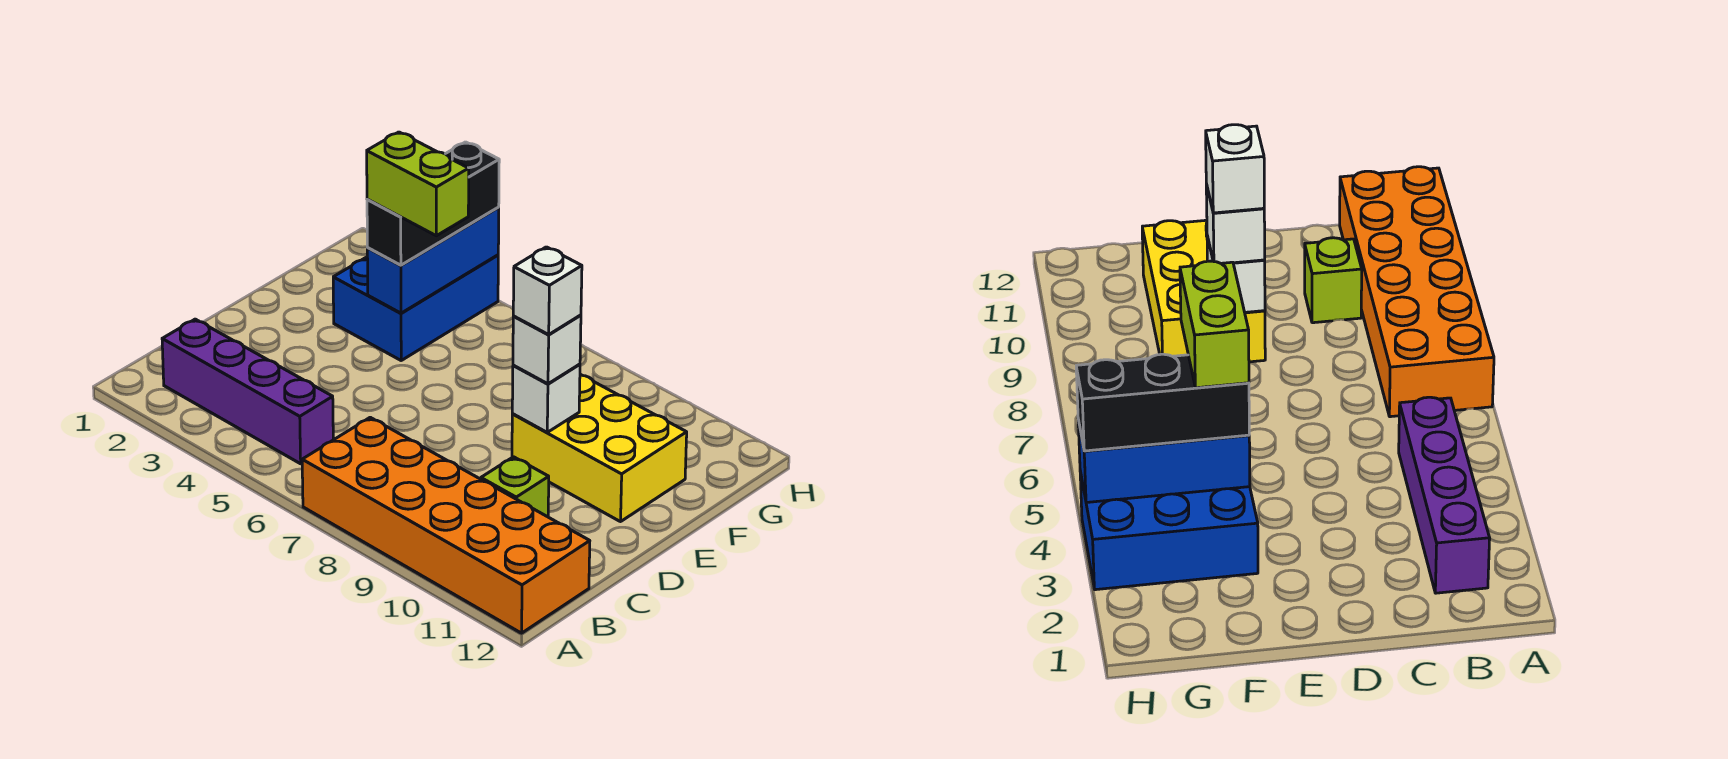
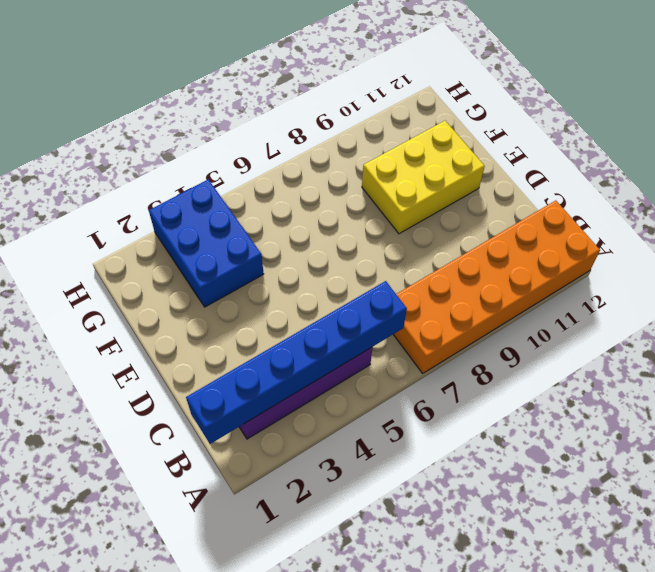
blue 1x6 brick [186,281,407,444] -> none
none -> lime 1x1 brick [481,457,549,517]
none -> white 1x1 brick [512,364,580,432]

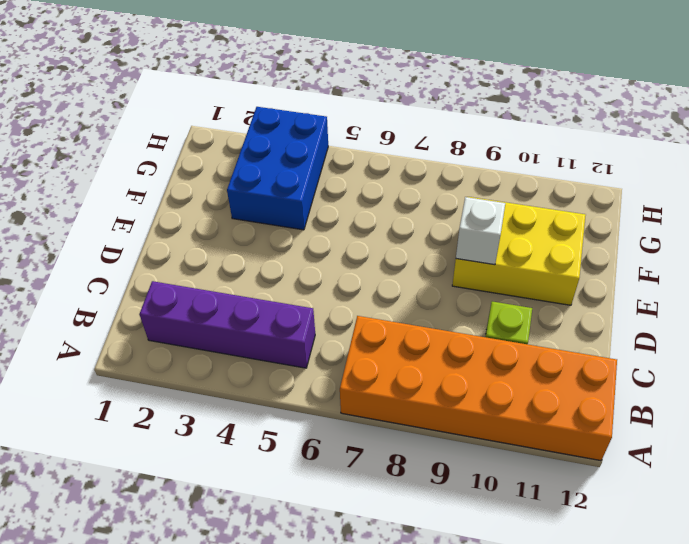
none -> blue 1x3 brick [367,208,499,313]
none -> white 1x1 brick [513,315,581,384]

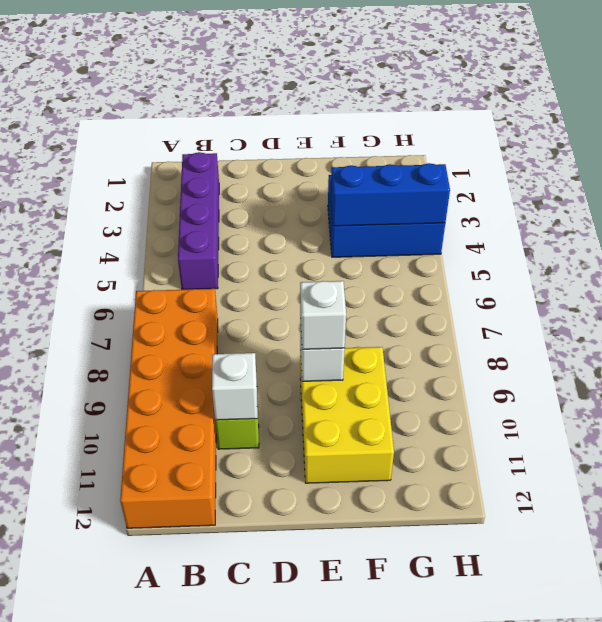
white 1x1 brick [212,353,257,420] -> white 1x1 brick moved to [513,247,582,335]
none -> black 1x3 brick [367,142,499,265]
none -> lime 1x2 brick [367,132,469,236]

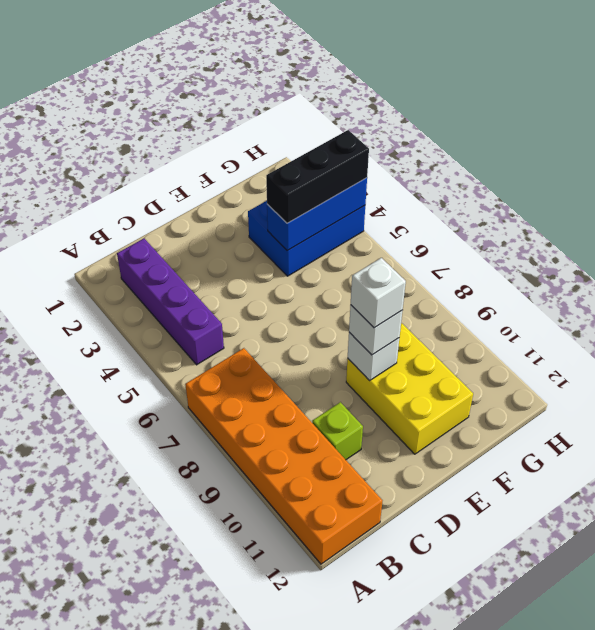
none -> lime 1x2 brick [367,132,469,236]

